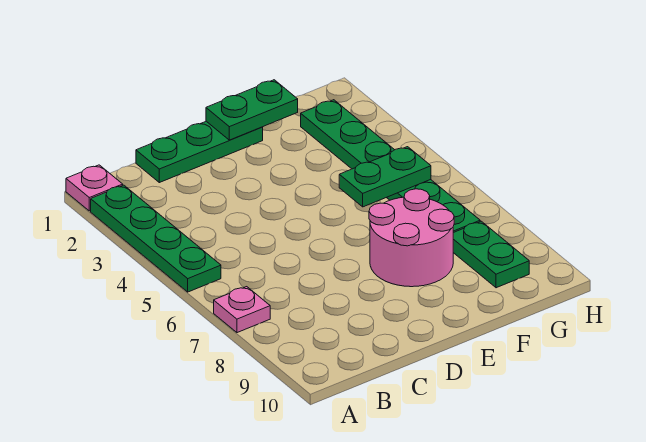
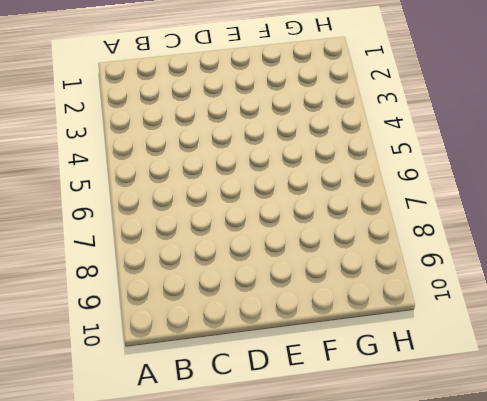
none -> pink 1x1 plate [66,165,123,211]
none -> green 1x4 plate [91,185,221,292]

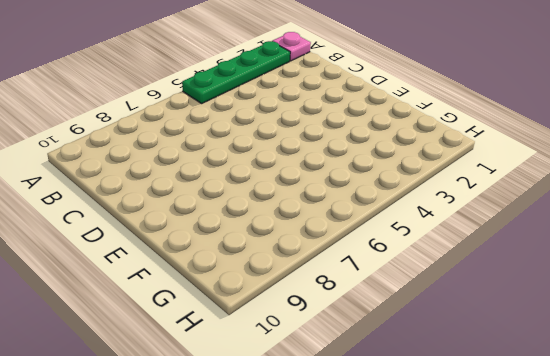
none -> pink 1x1 plate [214,287,270,333]
none -> green 1x3 plate [136,121,263,183]

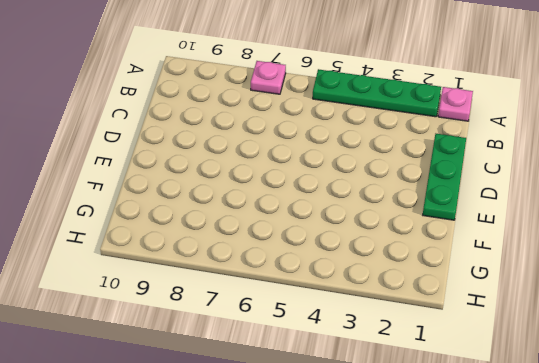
none -> pink 2x2 round brick [369,189,454,287]
none -> green 1x6 plate [301,100,480,233]

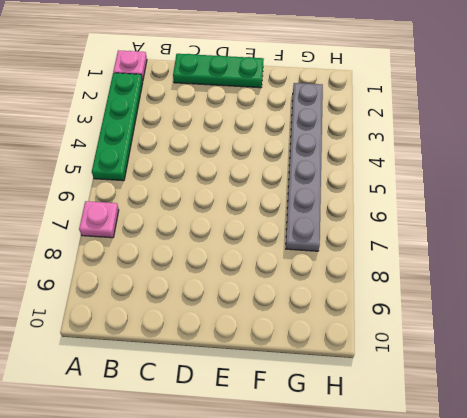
grey 1x6 plate [286,83,323,251] -> green 1x6 plate [301,100,480,233]
none -> pink 2x2 round brick [369,189,454,287]
none -> green 1x2 plate [453,221,529,288]

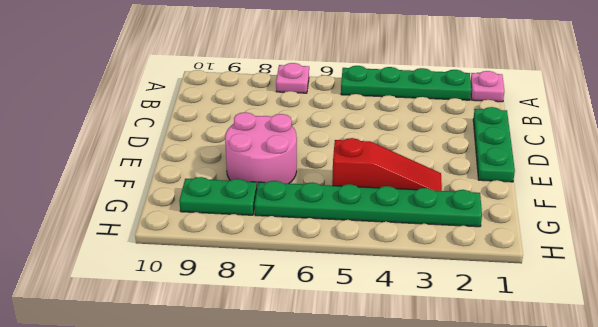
red 1x3 slope [332,138,442,191] -> none
none -> green 1x2 plate [206,80,298,140]
none -> green 1x2 plate [339,147,431,207]

